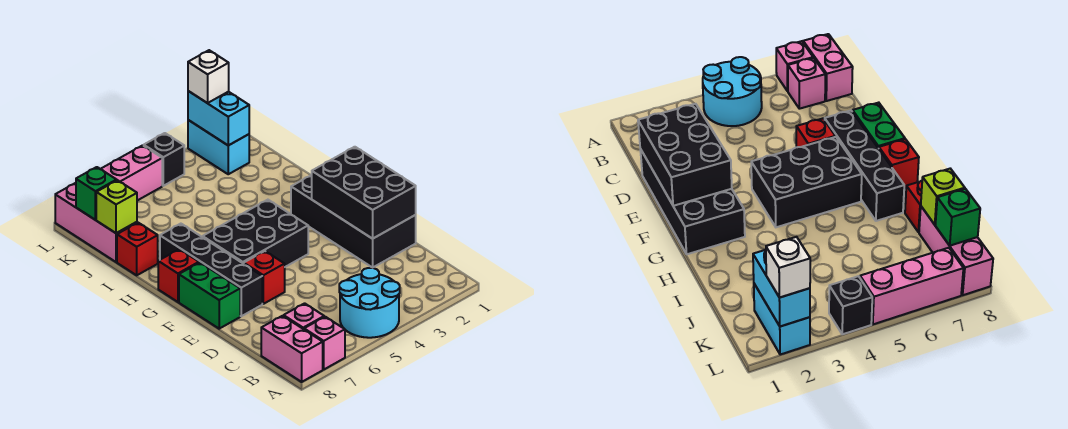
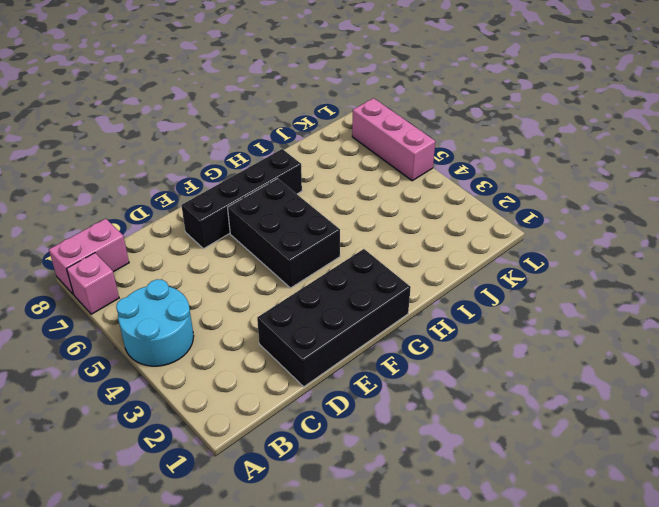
none -> pink 1x1 brick [284,303,324,329]
none -> red 1x1 brick [244,251,285,304]
none -> green 1x2 brick [179,263,240,329]

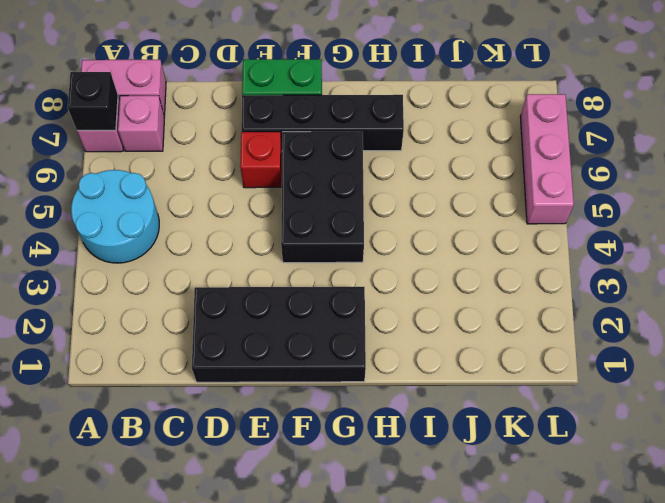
black 1x1 brick [68,72,118,130] -> black 1x1 brick moved to [144,133,184,186]
none -> red 1x1 brick [158,249,199,302]
none -> red 1x1 brick [117,223,158,275]
none -> pink 1x3 brick [55,183,137,262]

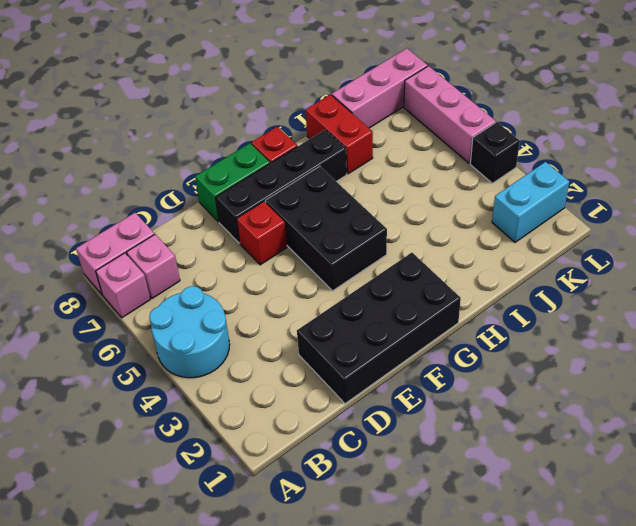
red 1x2 brick [306,94,373,174] -> red 1x1 brick [117,223,158,275]
none -> black 2x3 brick [312,147,416,239]
none -> lime 1x1 brick [96,180,137,233]
none -> cyan 1x2 brick [188,91,249,145]

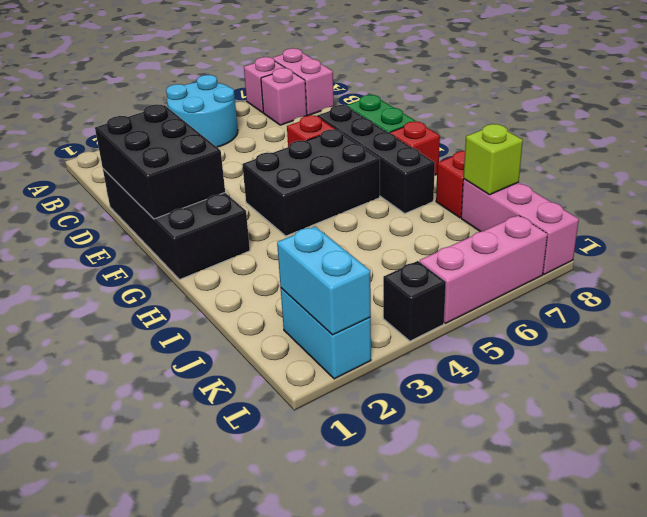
none -> green 1x1 brick [76,167,117,220]
none -> white 1x1 brick [188,50,229,103]

